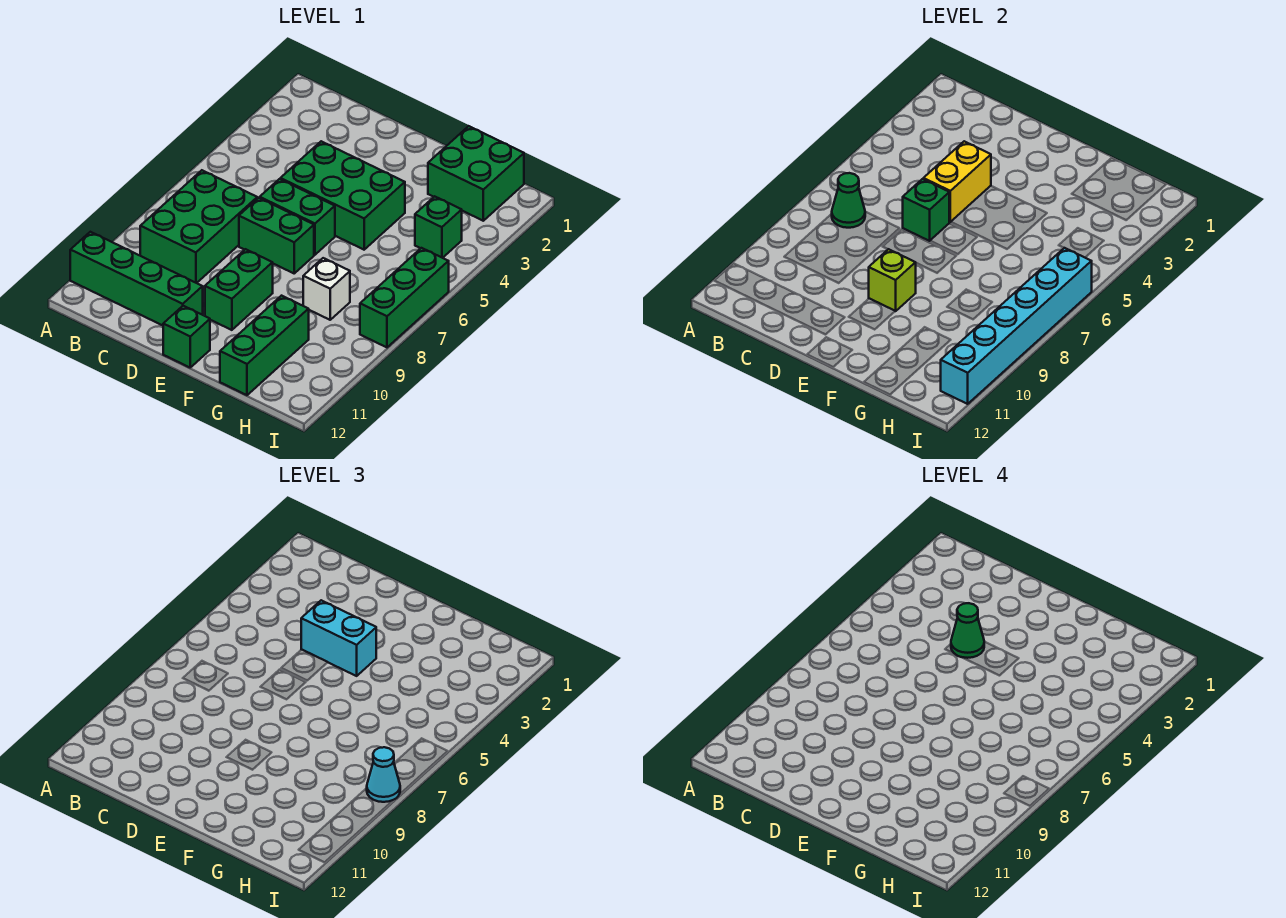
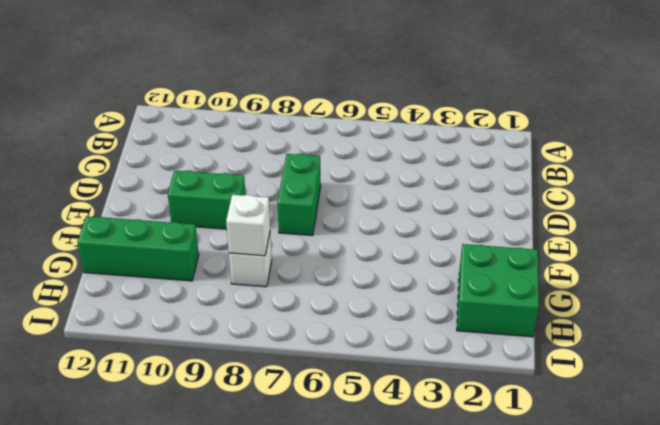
white 1x1 brick [226,195,270,256] -> none
none -> green 1x4 brick [70,232,203,325]
none -> green 2x3 brick [140,170,257,283]
none -> green 2x3 brick [280,141,405,250]

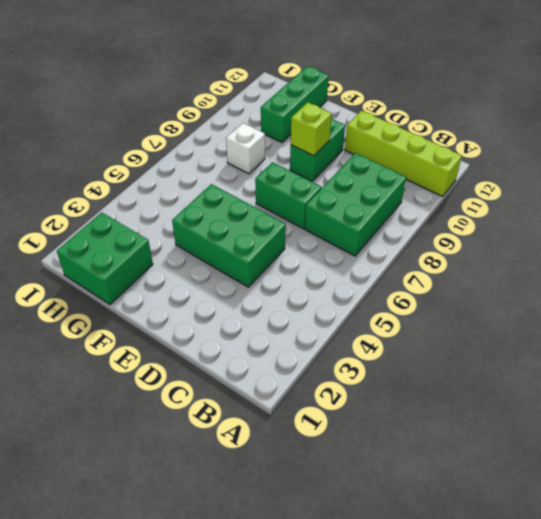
lime 1x4 brick [345,111,462,196] -> green 1x4 brick [70,232,203,325]
none -> green 1x2 brick [260,179,335,255]
none -> green 1x1 brick [163,306,210,367]
none -> green 1x1 brick [415,196,462,258]

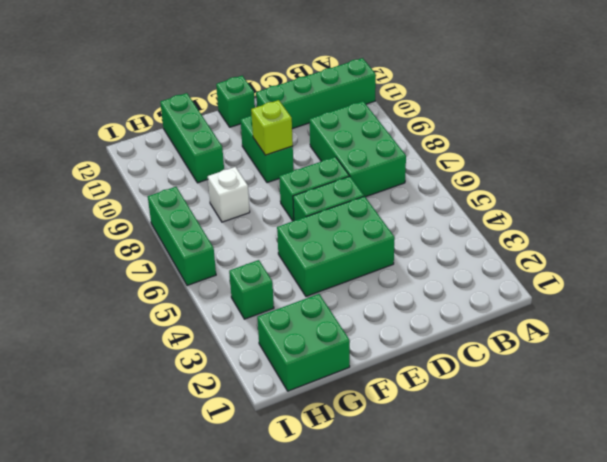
none -> green 1x1 cone [832,173,865,228]
none -> yellow 1x2 brick [923,141,991,222]
none -> green 1x1 brick [903,179,949,241]

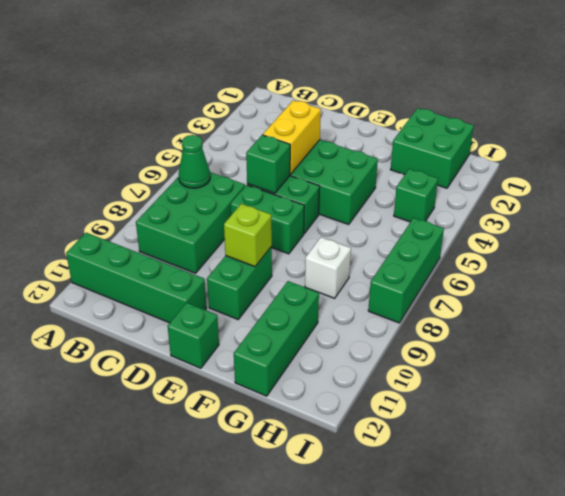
none -> cyan 1x6 brick [941,248,1092,404]
none -> cyan 1x2 brick [301,600,376,676]
none -> cyan 1x1 cone [367,747,400,802]

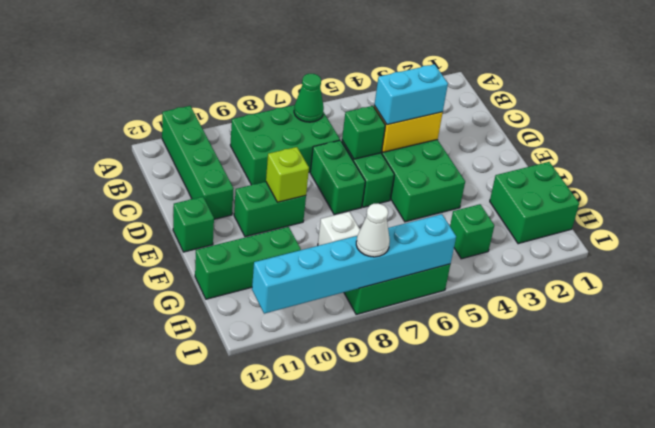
cyan 1x2 brick [374,64,448,125] -> cyan 1x2 brick turned to [301,600,376,676]
white 1x1 cone [356,203,390,257] -> cyan 1x1 cone [367,747,400,802]
none -> green 1x1 cone [951,603,984,658]

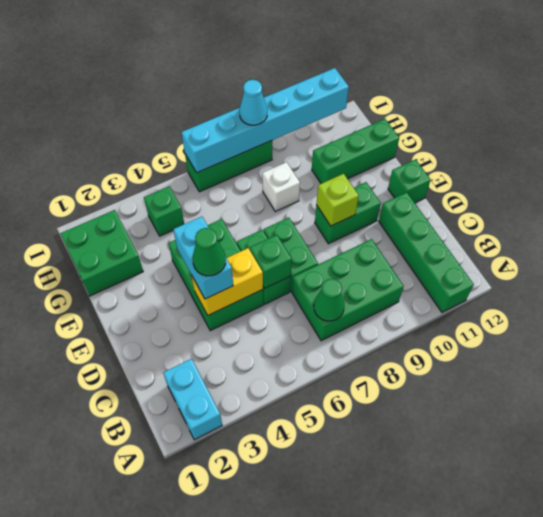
cyan 1x2 brick [163,359,222,440] -> none

